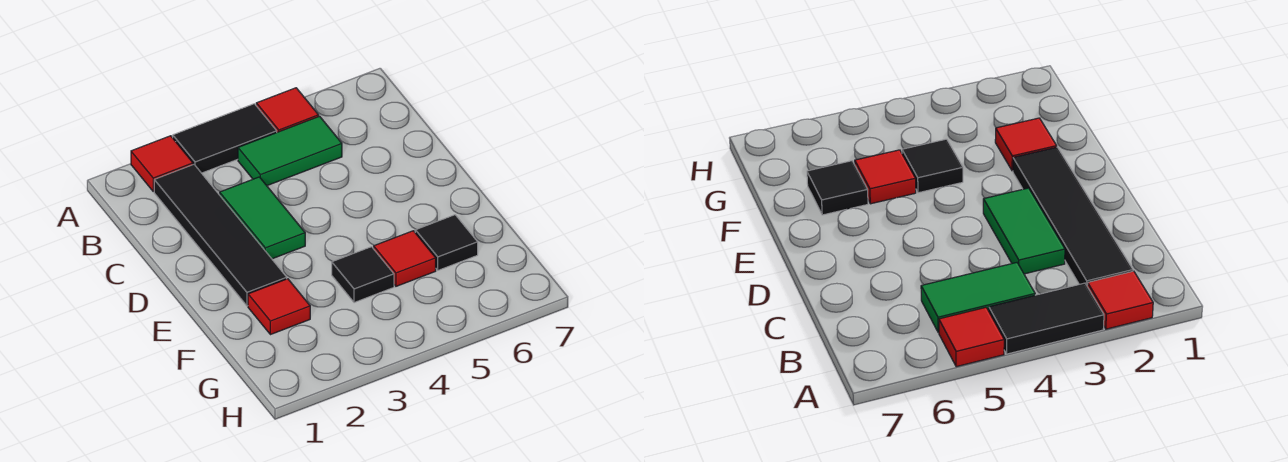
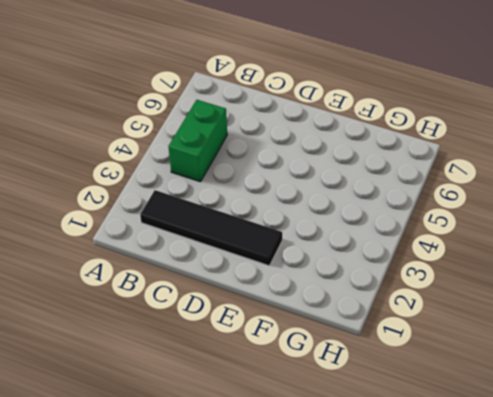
green 1x2 brick [168,100,227,182] -> green 1x2 tile [238,116,342,186]
none -> red 1x1 tile [131,136,193,191]
none -> black 1x2 tile [173,104,277,173]

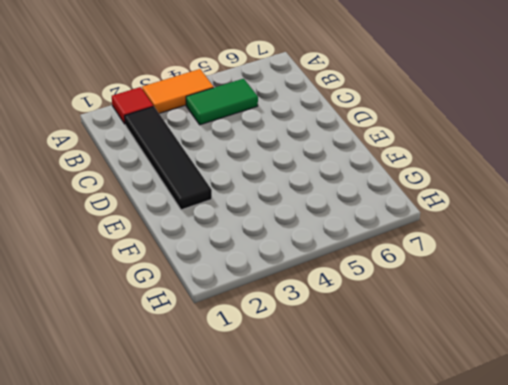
orange 1x2 tile [142,69,214,113] -> black 1x2 tile [173,104,277,173]
none -> red 1x1 tile [256,88,319,132]
none -> green 1x2 tile [220,177,305,259]

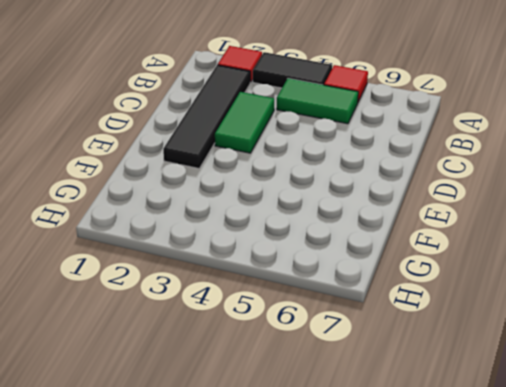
none -> red 1x1 tile [248,279,310,335]
none -> black 1x1 tile [332,247,394,303]

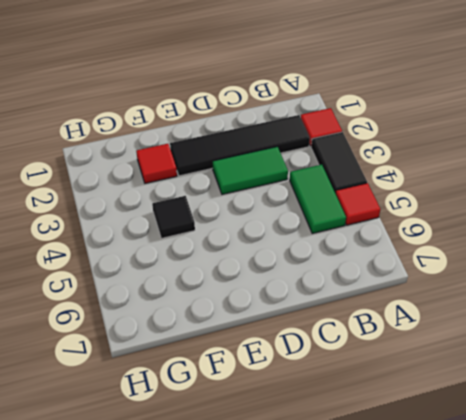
none -> red 1x1 tile [374,231,436,286]
none -> black 1x1 tile [415,215,478,270]

